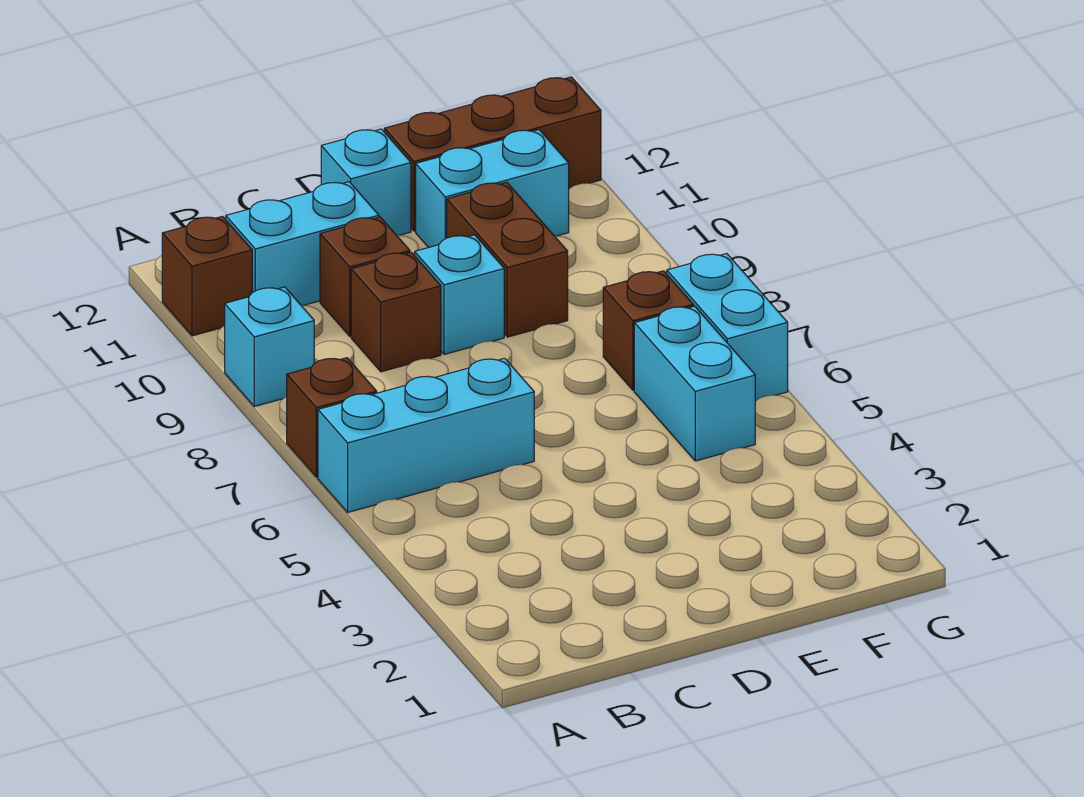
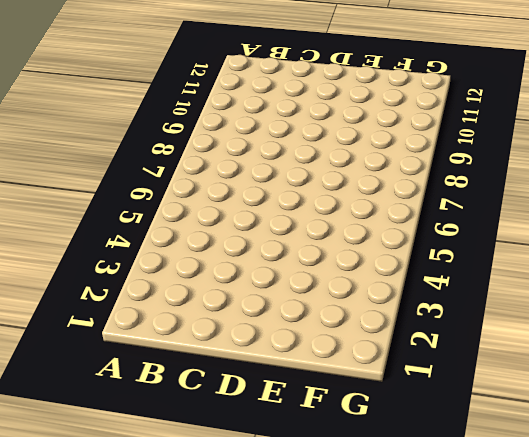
none -> cyan 1x3 brick [318,358,534,512]
none -> brown 1x1 brick [287,358,377,477]
none -> cyan 1x1 brick [225,287,314,406]

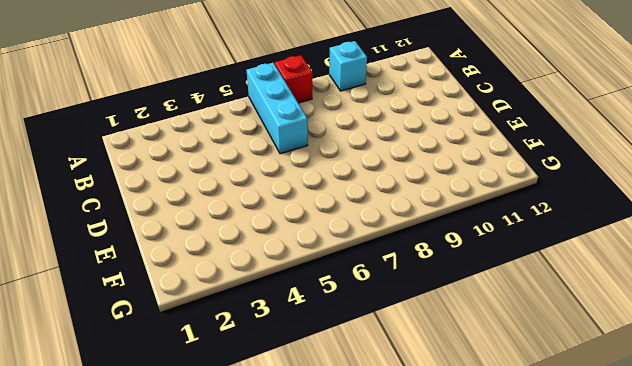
red 1x1 brick [275,55,312,103] -> brown 1x1 brick [287,358,377,477]
none -> brown 1x1 brick [162,216,252,336]
none -> cyan 1x2 brick [226,182,379,306]
none -> brown 1x1 brick [351,252,441,372]

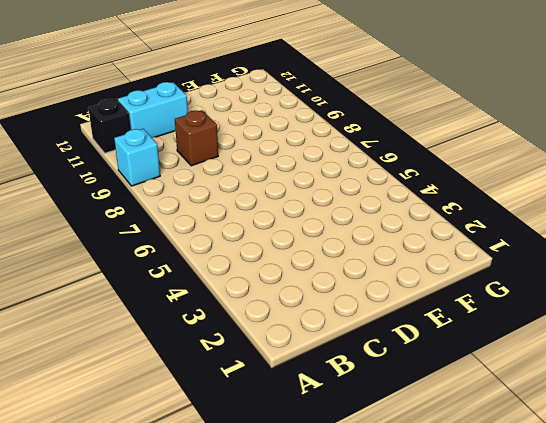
black 1x1 brick [88,99,131,153] -> brown 1x1 brick [162,216,252,336]
none -> cyan 1x3 brick [318,358,534,512]
none -> brown 1x1 brick [287,358,377,477]
none -> brown 1x1 brick [320,217,410,336]

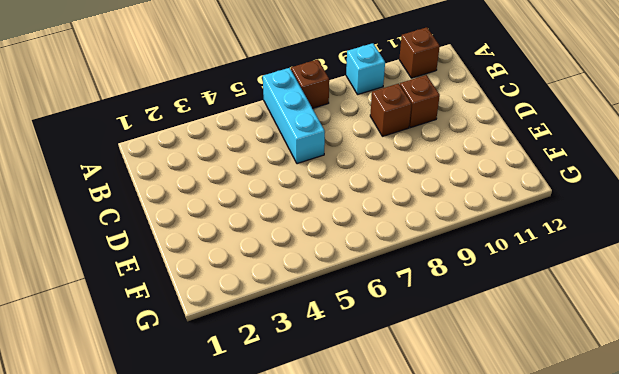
none -> cyan 1x2 brick [226,182,379,306]
none -> cyan 1x1 brick [415,235,504,354]
none -> cyan 1x1 brick [321,129,411,235]

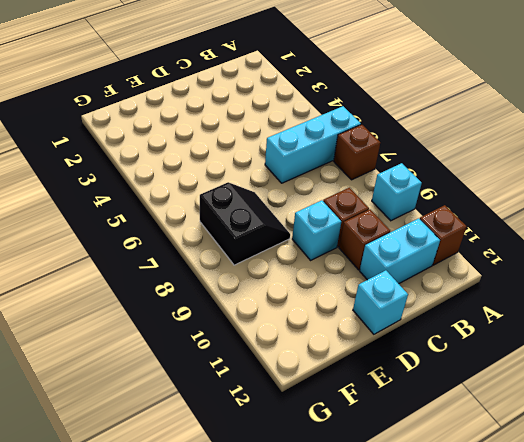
black 2x2 slope [200,182,290,265] -> brown 1x1 brick [603,271,693,390]
none -> brown 1x2 brick [447,182,568,337]
none -> cyan 1x2 brick [416,130,569,248]
none -> brown 1x3 brick [384,77,601,231]

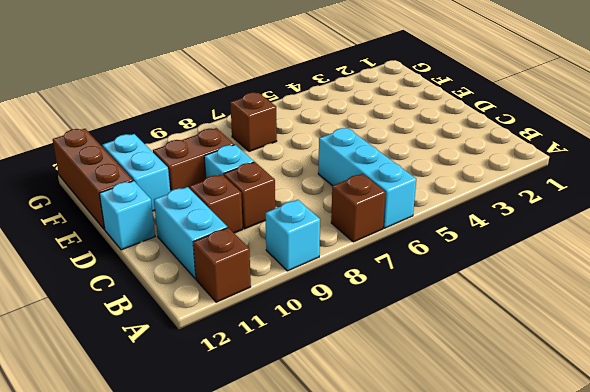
none -> cyan 1x2 brick [634,306,755,461]
none -> cyan 1x2 brick [667,254,788,401]

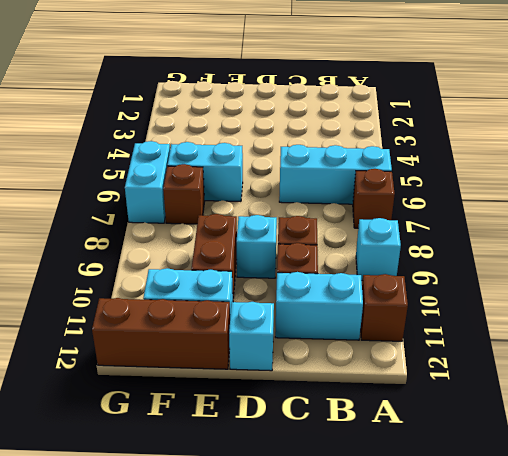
cyan 1x2 brick [167,142,243,201] -> cyan 1x2 brick turned to [634,306,755,461]

